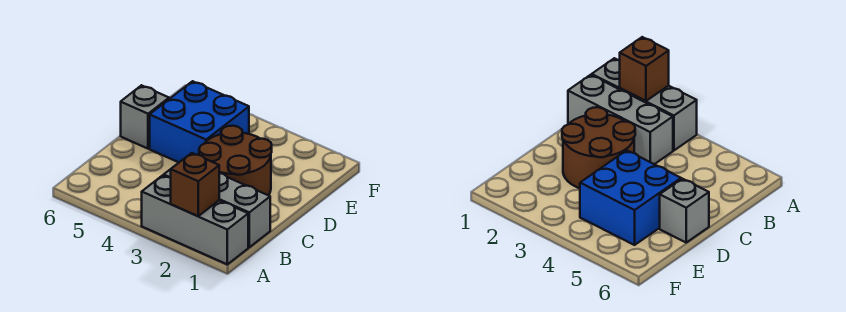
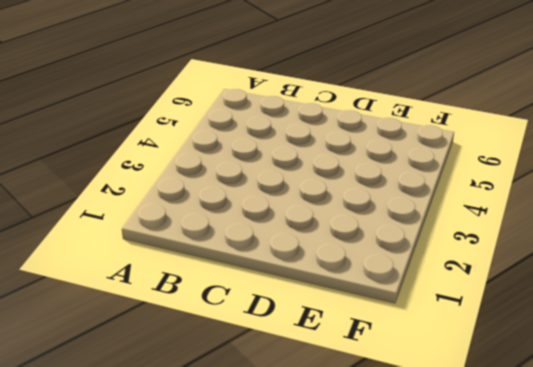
none -> grey 1x3 brick [142,175,248,264]
none -> grey 1x3 brick [164,169,270,247]

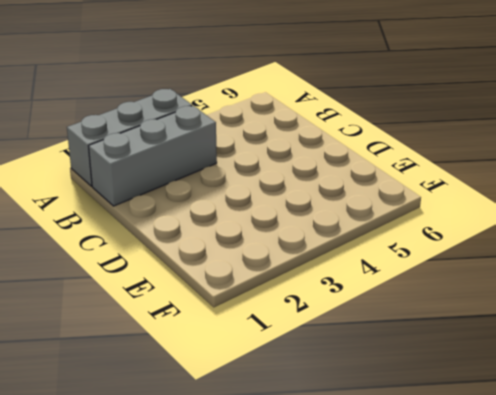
none -> brown 2x2 round brick [199,126,272,196]
none -> blue 2x2 brick [150,81,249,162]

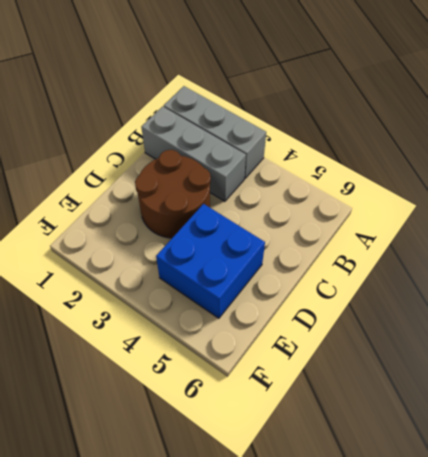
none -> grey 1x1 brick [121,85,169,149]
none -> brown 1x1 brick [170,153,219,216]

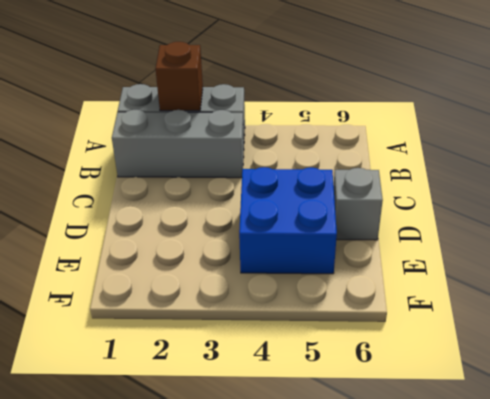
none -> brown 2x2 round brick [199,126,272,196]

